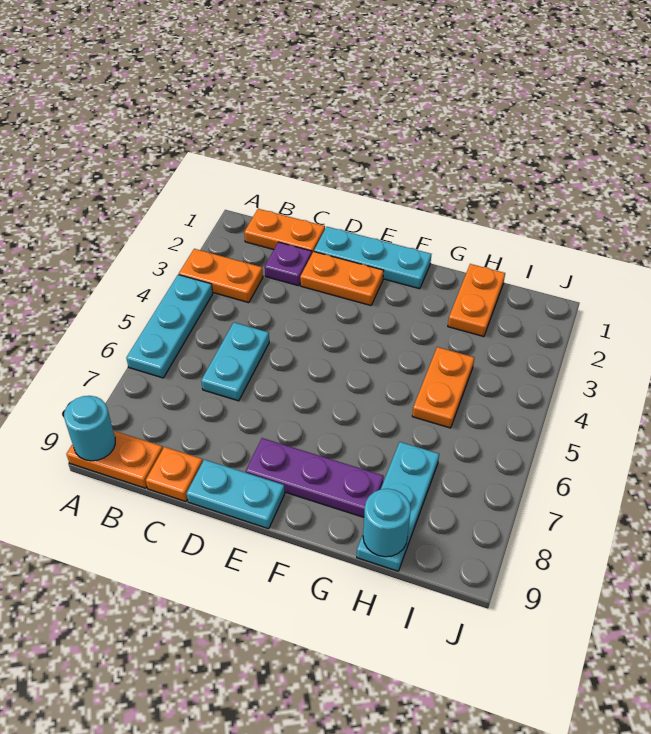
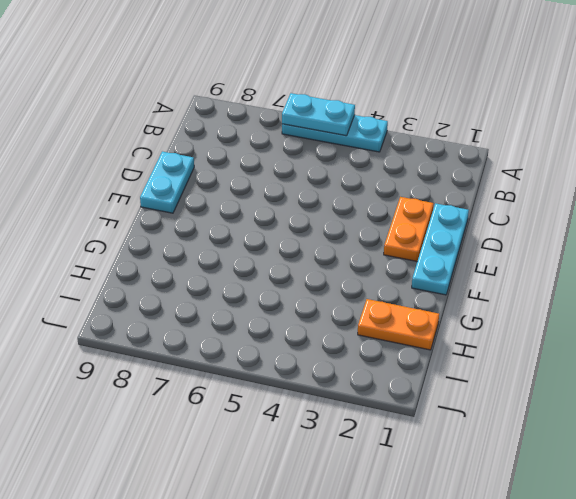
cyan 1x2 plate [282,93,355,136] -> cyan 1x2 plate moved to [201,322,269,401]
none -> orange 1x2 plate [179,249,263,303]
none -> orange 1x2 plate [66,431,163,488]
none -> orange 1x2 plate [244,209,325,253]

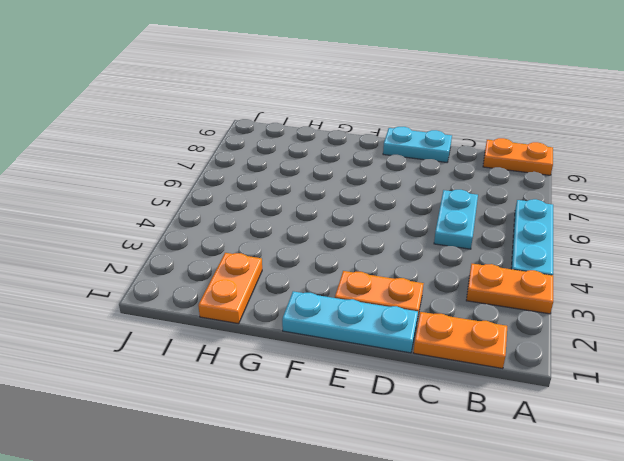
none -> purple 1x1 plate [265,242,312,286]
none -> orange 1x1 plate [146,447,203,502]
none -> purple 1x3 plate [246,438,384,517]

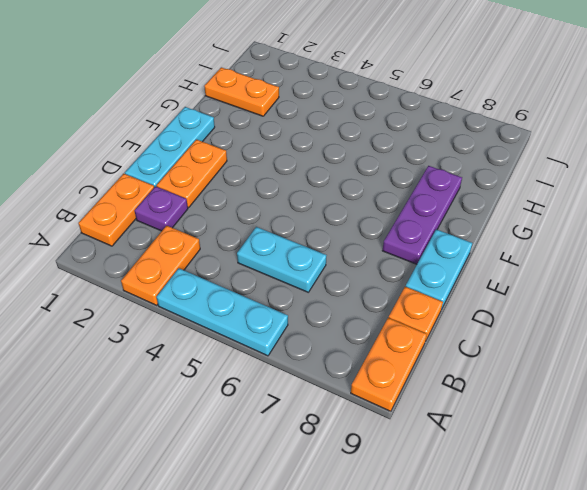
none -> orange 1x2 plate [412,347,474,428]
none -> cyan 1x3 plate [357,442,439,571]
none -> cyan 1x1 round brick [64,396,115,461]

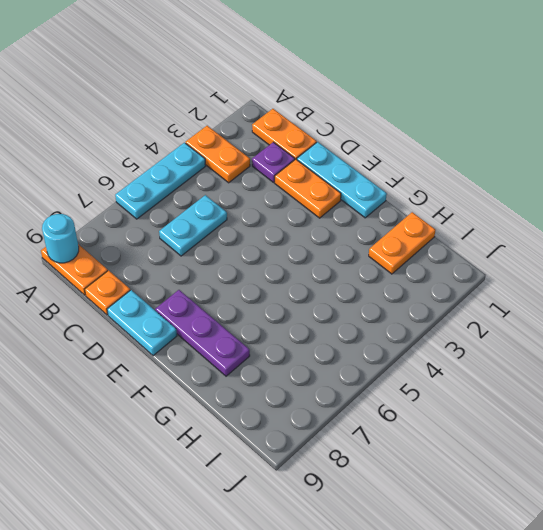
none -> orange 1x2 plate [412,347,474,428]
none -> cyan 1x3 plate [357,442,439,571]
none -> cyan 1x1 round brick [363,489,411,557]

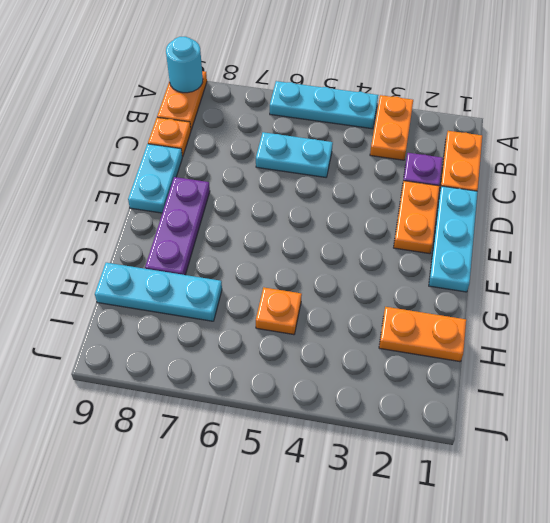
orange 1x1 plate [256,287,302,335] -> orange 1x2 plate [412,347,474,428]
none -> cyan 1x1 round brick [363,489,411,557]

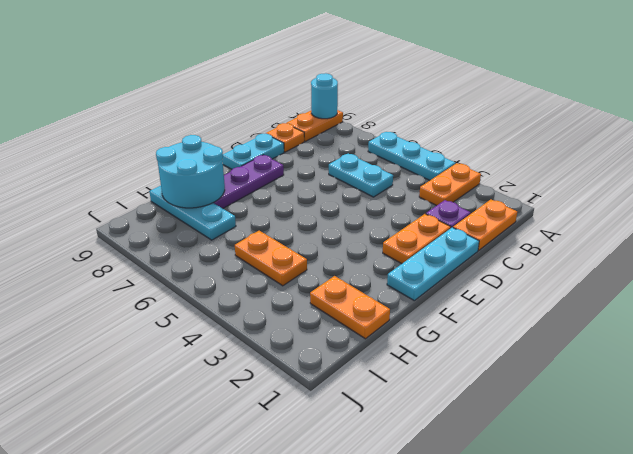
cyan 2x2 round brick [156,135,225,208] -> cyan 1x1 round brick [363,489,411,557]

